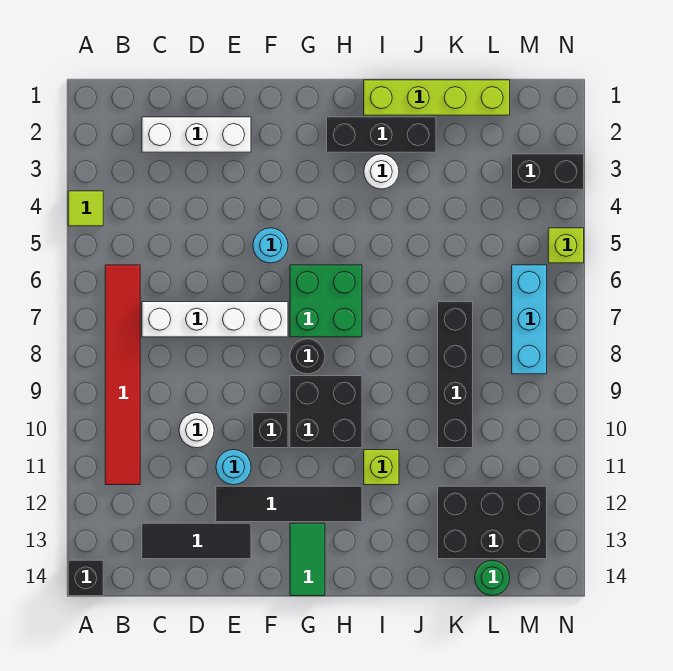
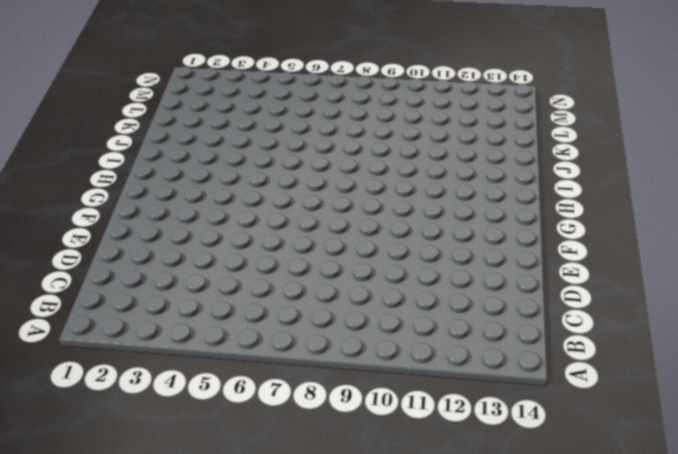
none -> lime 1x1 tile [68,191,103,226]
none -> black 1x1 brick [68,560,103,596]
none -> red 1x6 tile [105,265,140,485]

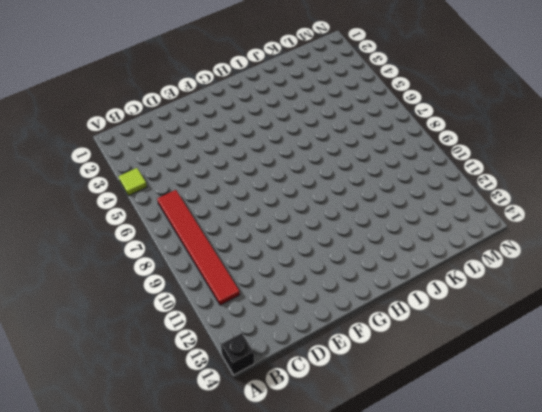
none -> white 1x3 brick [142,117,251,152]
none -> white 1x4 brick [142,302,288,337]
none -> black 1x3 tile [142,523,251,559]

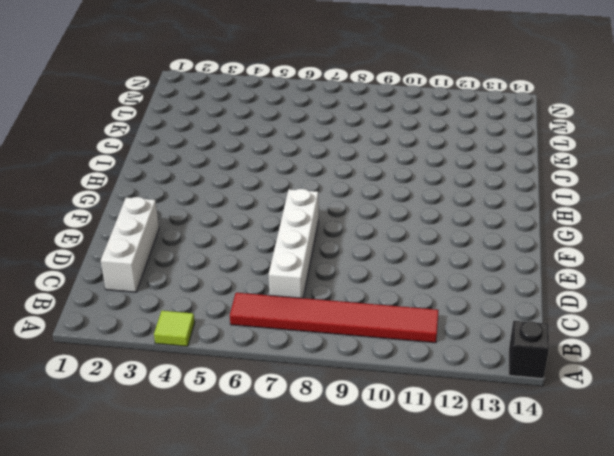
none -> black 1x3 tile [142,523,251,559]
none -> white 1x1 round brick [179,413,214,448]
none -> cyan 1x1 round brick [216,450,251,485]

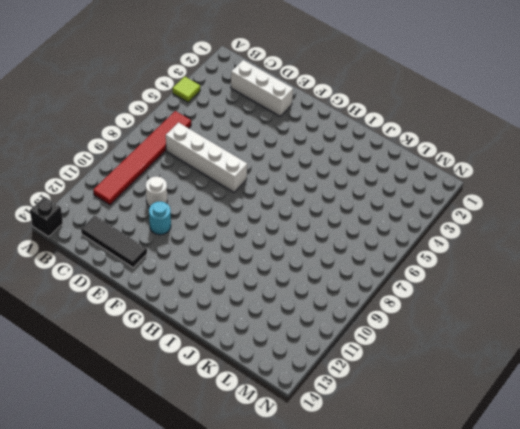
none -> black 1x4 tile [216,486,362,522]
none -> cyan 1x1 round brick [253,228,288,263]
none -> black 1x1 brick [253,413,288,448]

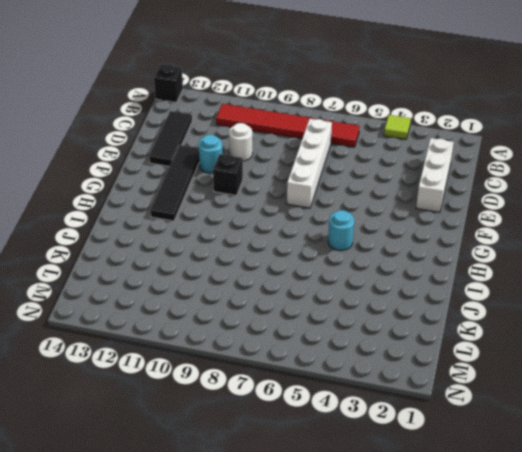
cyan 1x1 round brick [328,210,354,251] -> cyan 1x1 round brick moved to [253,228,288,263]
none -> green 2x2 brick [290,265,362,337]
none -> black 1x1 round brick [290,339,325,374]
none -> black 2x2 brick [290,376,362,448]

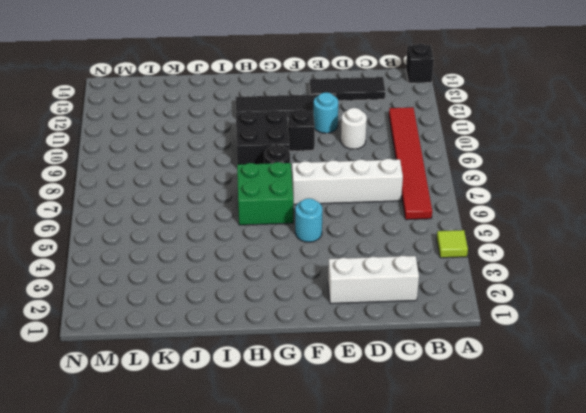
none -> green 1x2 tile [290,523,325,596]
none -> black 1x3 brick [327,117,436,152]
none -> lime 1x4 brick [364,80,510,115]

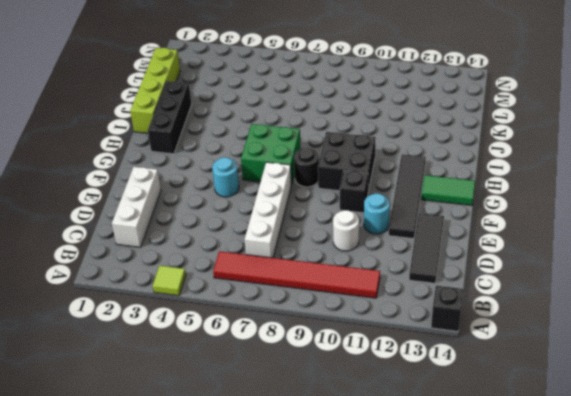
none -> white 1x1 round brick [364,154,399,189]
none -> lime 1x1 brick [364,450,399,485]
none -> black 1x4 brick [438,302,473,448]

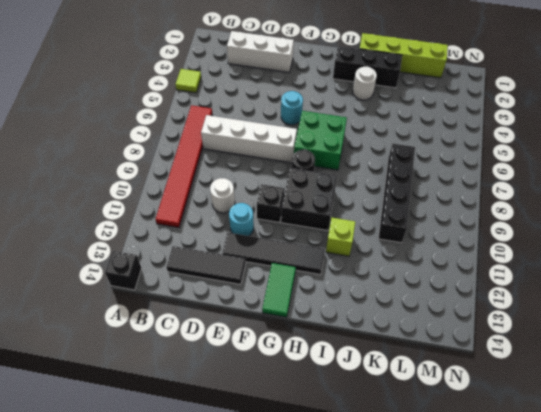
none -> black 2x3 brick [438,486,547,559]
none -> green 1x1 round brick [475,560,510,596]
none -> black 1x2 brick [512,154,584,189]

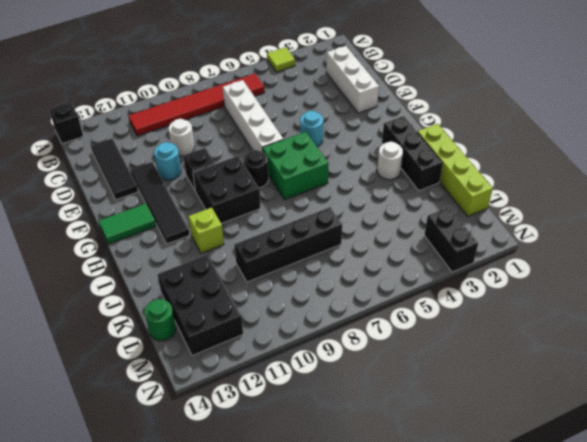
none -> cyan 1x3 brick [512,265,547,374]
none -> lime 1x1 brick [548,228,584,263]

